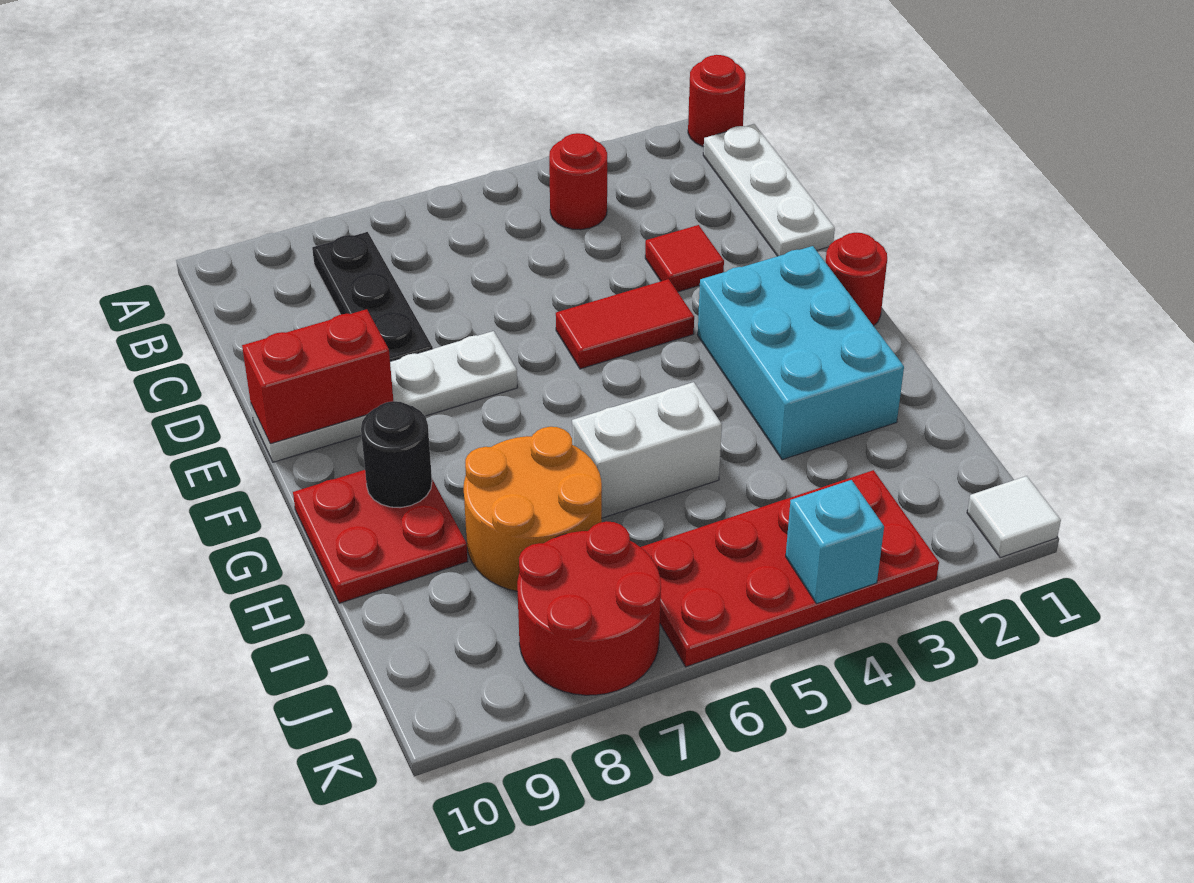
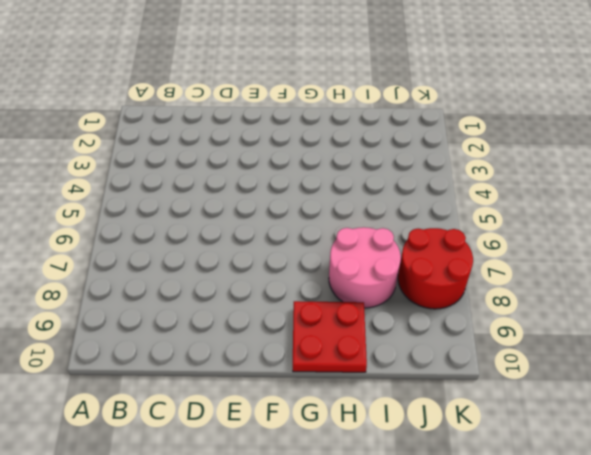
pink 2x2 round brick [329,227,401,308] -> orange 2x2 round brick [464,427,602,591]
none -> red 1x1 round brick [688,55,746,147]
none -> white 1x3 plate [703,124,835,256]
none -> red 1x1 round brick [549,133,607,230]

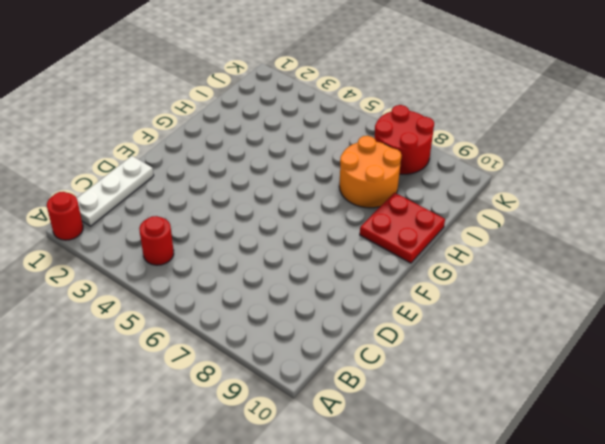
none -> black 1x3 plate [312,232,433,361]
none -> red 1x1 tile [645,225,724,292]
none -> red 1x2 tile [556,279,694,369]

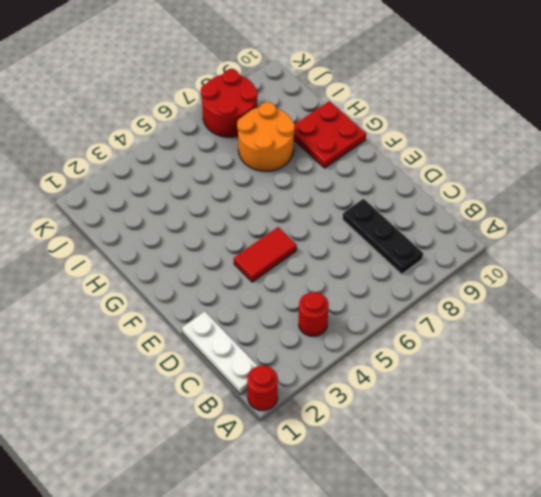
none -> red 1x1 tile [645,225,724,292]
none -> white 1x4 plate [251,331,518,462]
none -> red 1x1 round brick [826,233,887,326]

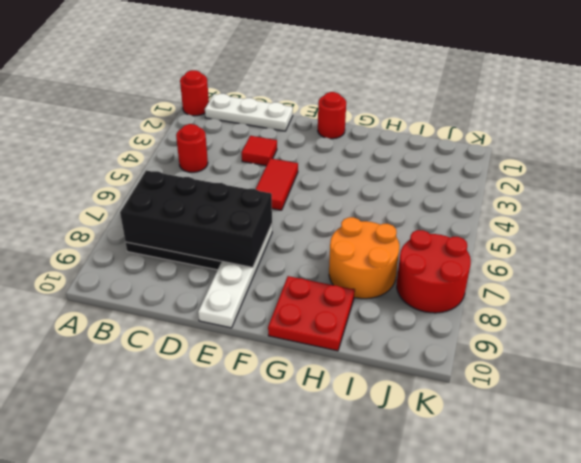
black 2x4 brick [120,171,272,267] -> none
none -> cyan 2x3 brick [698,246,904,460]
none -> white 1x2 brick [572,382,722,518]
none -> red 2x4 plate [641,470,939,667]

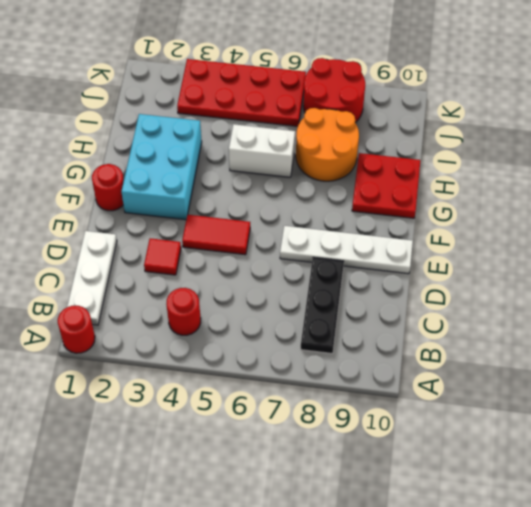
none -> white 1x1 tile [967,476,1061,558]
none -> red 1x2 brick [242,309,393,444]
none -> black 1x1 round brick [361,401,432,508]

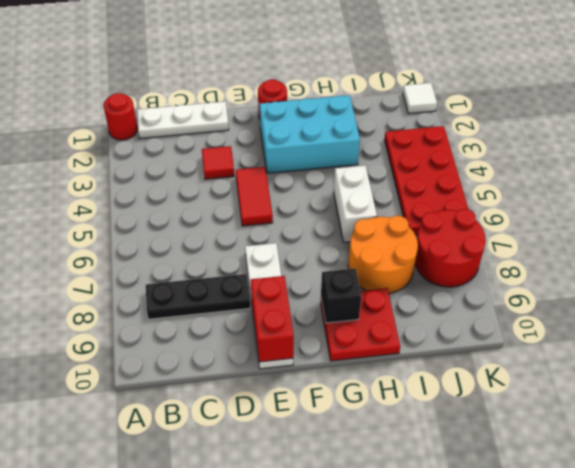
black 1x1 brick [321,268,361,323] -> black 1x1 round brick [361,401,432,508]
none -> red 1x1 round brick [549,133,607,230]
none -> cyan 1x1 brick [786,480,884,603]

